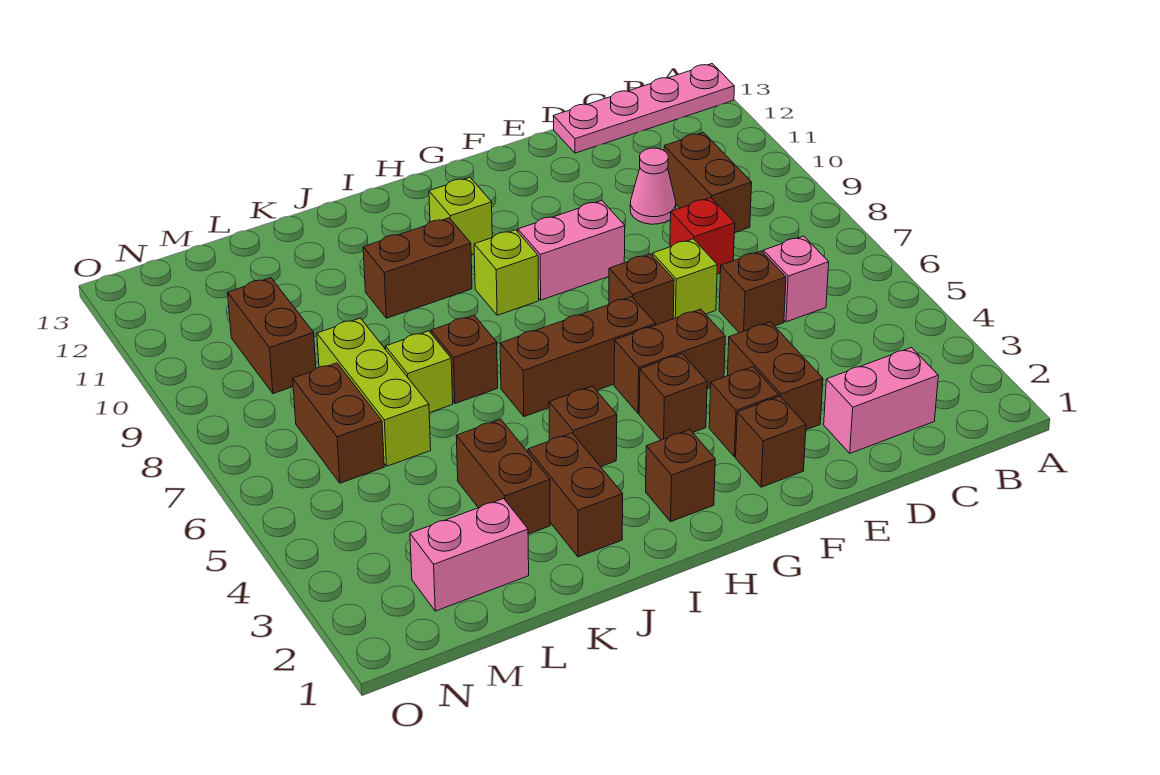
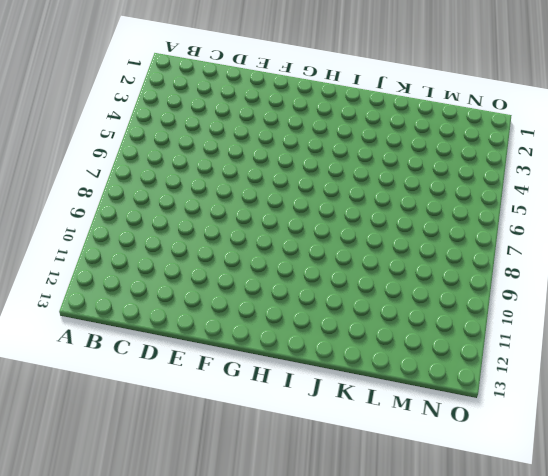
none -> pink 1x4 plate [553,64,734,153]
none -> pink 1x2 brick [824,348,938,453]
none -> pink 1x1 brick [763,236,829,322]

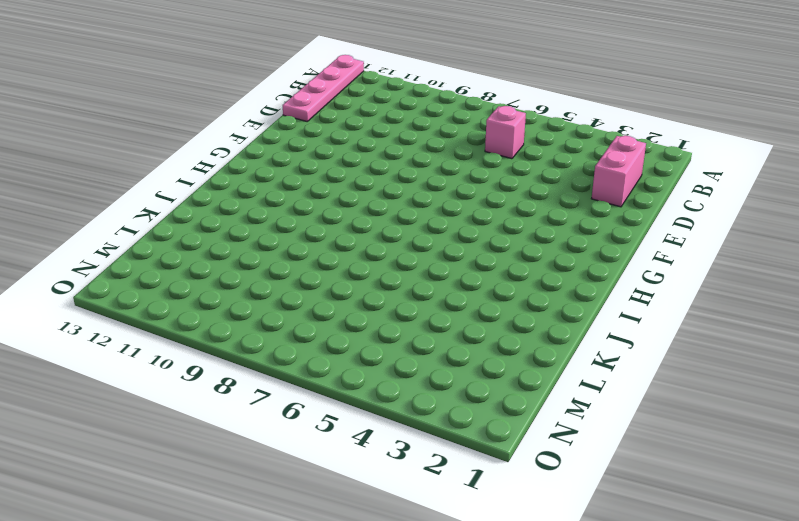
none -> brown 1x2 brick [664,132,752,233]
none -> brown 1x1 brick [719,251,786,333]
none -> red 1x1 brick [670,198,735,274]

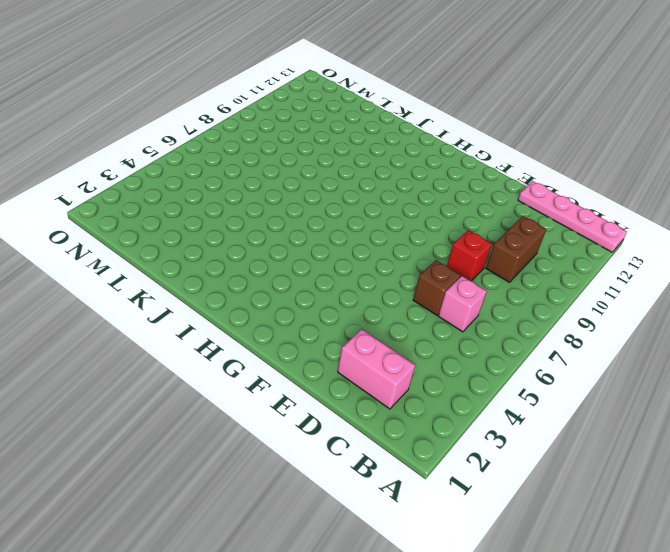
none -> pink 1x1 cone [630,148,676,224]
none -> brown 1x2 brick [727,322,823,430]
none -> lime 1x1 brick [653,239,717,319]

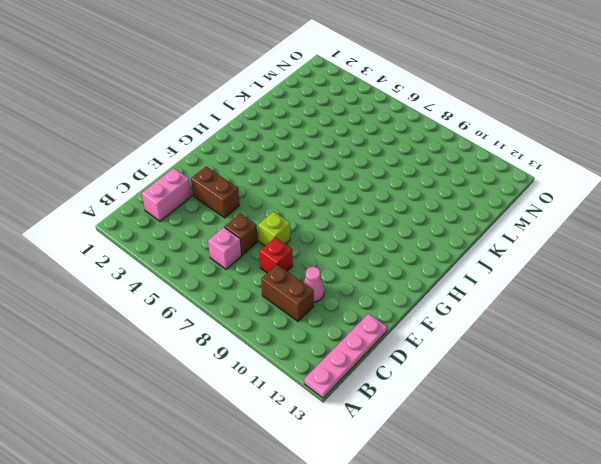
none -> brown 1x1 brick [736,396,806,487]
none -> brown 1x1 brick [709,367,779,457]
none -> brown 1x2 brick [614,309,725,414]

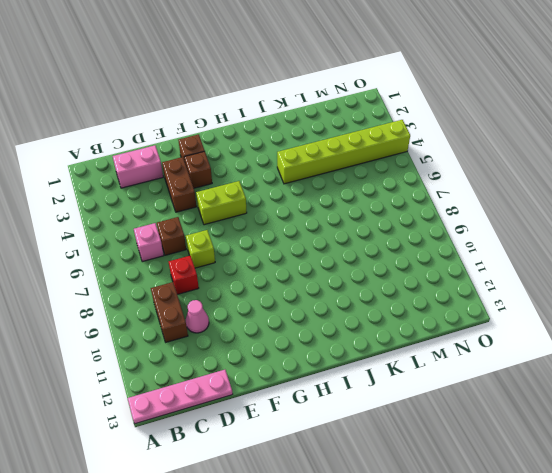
lime 1x2 brick [196,181,247,225] -> brown 1x2 brick [614,309,725,414]
lime 1x6 brick [277,120,410,184] -> brown 1x2 brick [456,419,550,534]
none -> brown 1x1 brick [609,254,674,325]
none -> pink 1x2 brick [518,201,625,300]
none -> brown 1x1 brick [639,354,707,440]

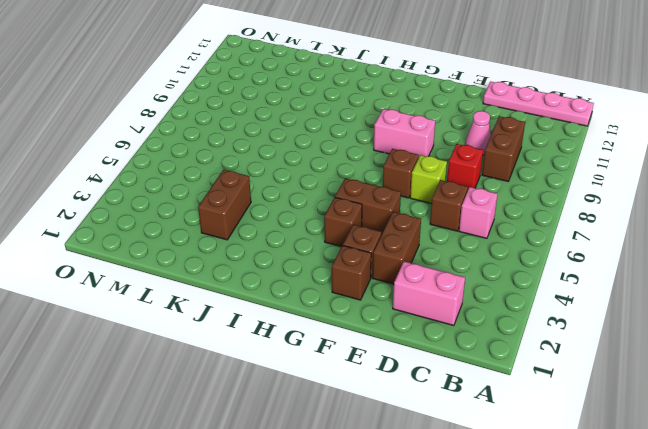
none -> brown 1x3 brick [500,297,656,417]
none -> brown 1x1 brick [646,430,715,521]
none -> lime 1x1 brick [474,230,539,315]

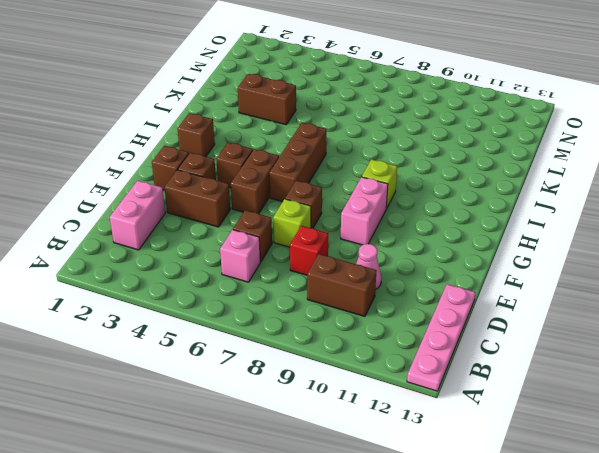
none -> lime 1x1 brick [429,177,492,255]
none -> brown 1x1 brick [549,386,617,467]
none -> brown 1x2 brick [363,218,472,318]

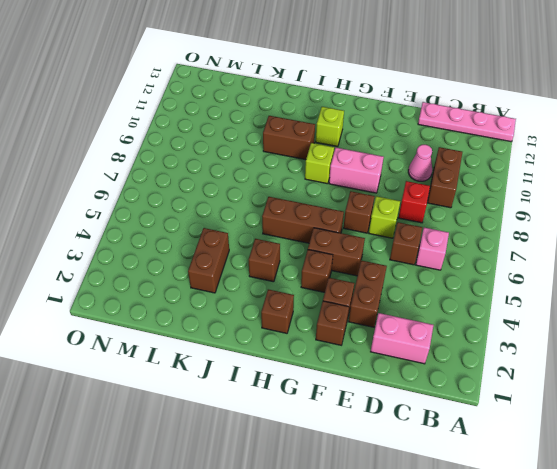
none -> brown 1x2 brick [528,433,623,557]
none -> brown 1x1 brick [431,315,498,403]
none -> lime 1x1 brick [386,331,453,413]

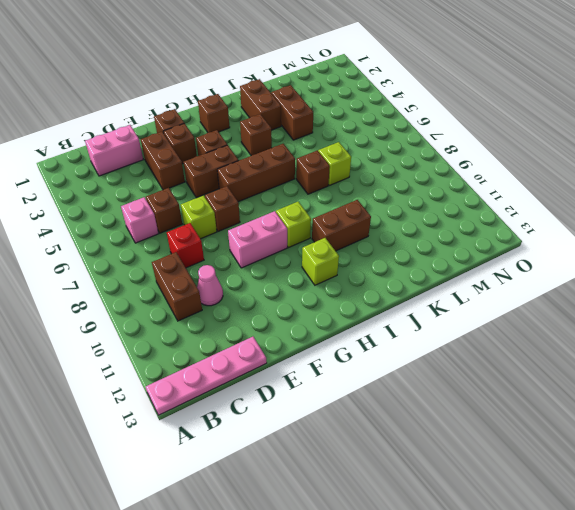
none -> pink 1x2 brick [410,499,529,611]
none -> lime 1x3 brick [317,318,431,466]
none -> brown 1x2 brick [293,363,384,483]

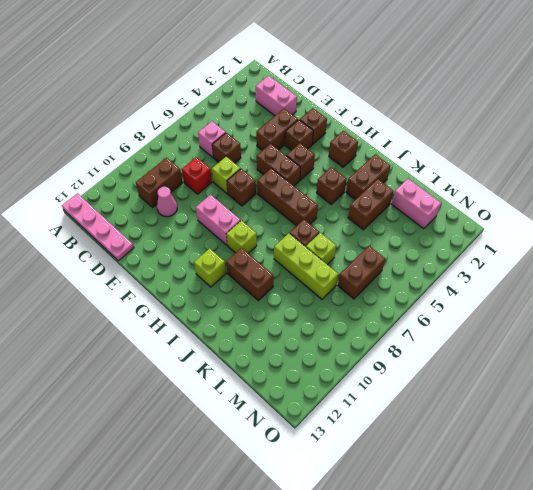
lime 1x3 brick [274,233,338,299] -> lime 1x3 brick turned to [317,318,431,466]
none -> brown 1x2 brick [228,278,316,394]

